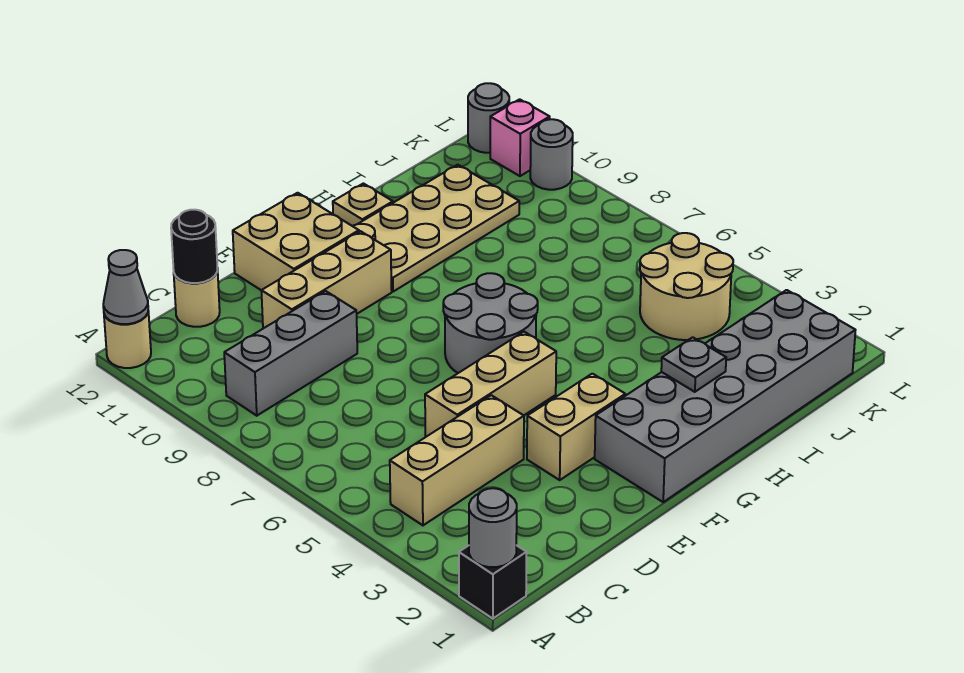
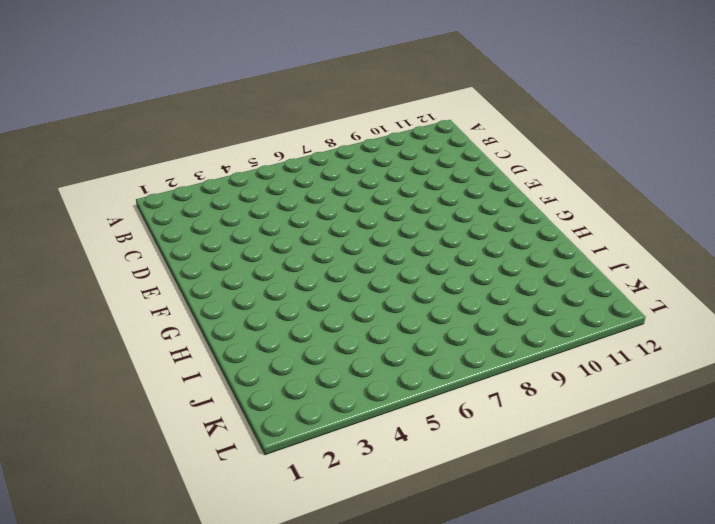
none -> black 1x1 brick [459,545,527,619]
none -> tan 1x1 round brick [104,311,151,368]
none -> tan 1x3 brick [390,395,524,525]

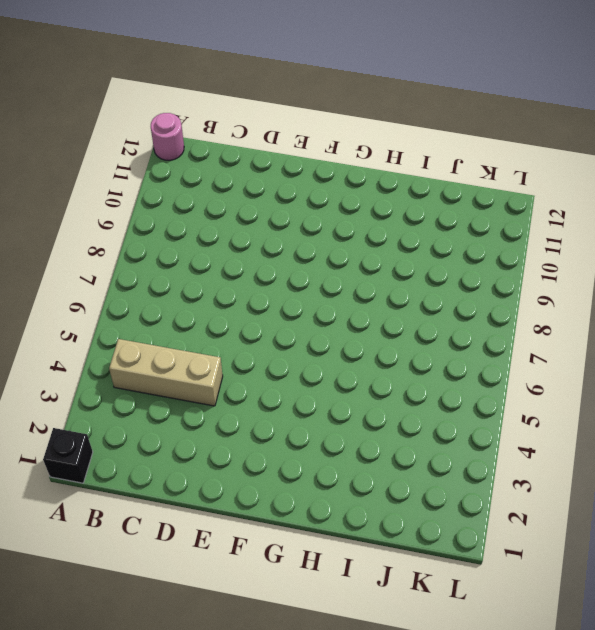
pink 1x1 round brick [151,113,184,160] -> tan 1x1 round brick [104,311,151,368]
none -> grey 1x3 brick [224,291,357,416]
none -> tan 1x1 round brick [174,269,220,327]
none -> tan 1x3 brick [425,332,556,437]

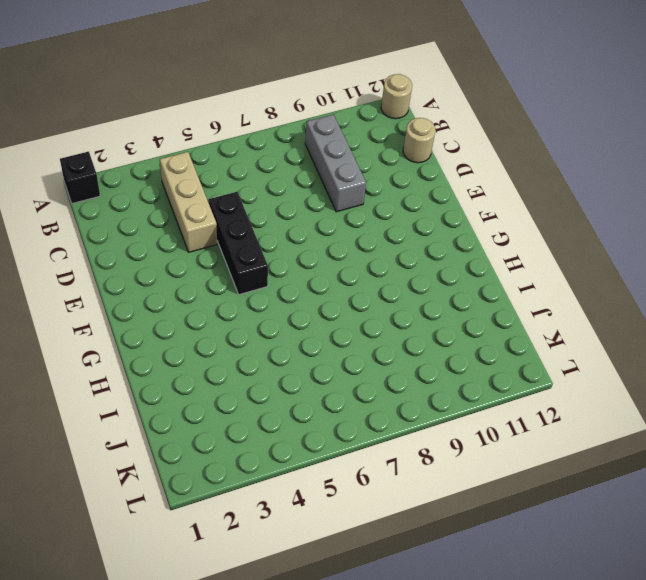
black 1x3 brick [209,192,268,295] -> tan 1x3 brick [425,332,556,437]
none -> tan 1x3 brick [261,231,392,328]
none -> tan 1x2 brick [527,374,625,480]
none -> tan 2x2 brick [233,193,359,290]

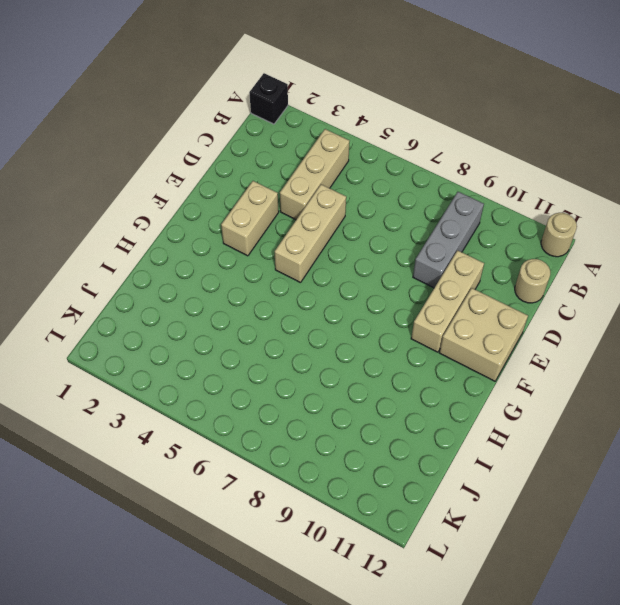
none -> grey 2x6 brick [595,290,855,502]
none -> grey 2x2 round brick [443,273,538,373]
none -> tan 2x4 plate [353,165,519,292]

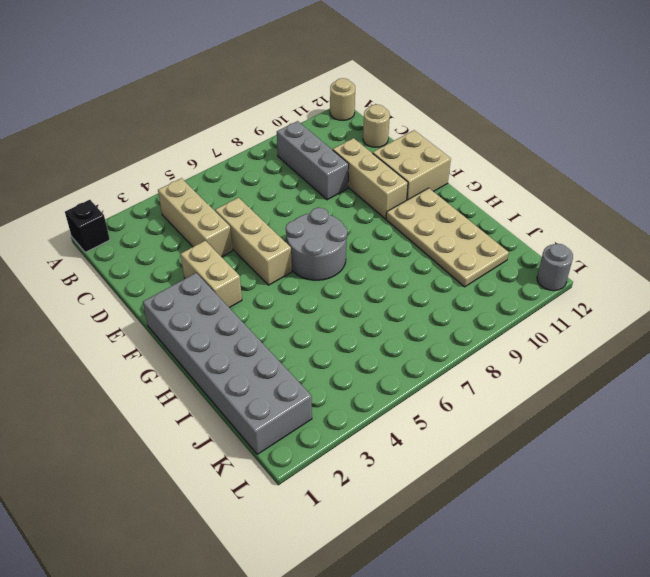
none -> tan 1x1 plate [333,183,393,226]
none -> tan 2x2 round brick [640,233,733,340]
none -> grey 1x1 round brick [530,119,573,190]

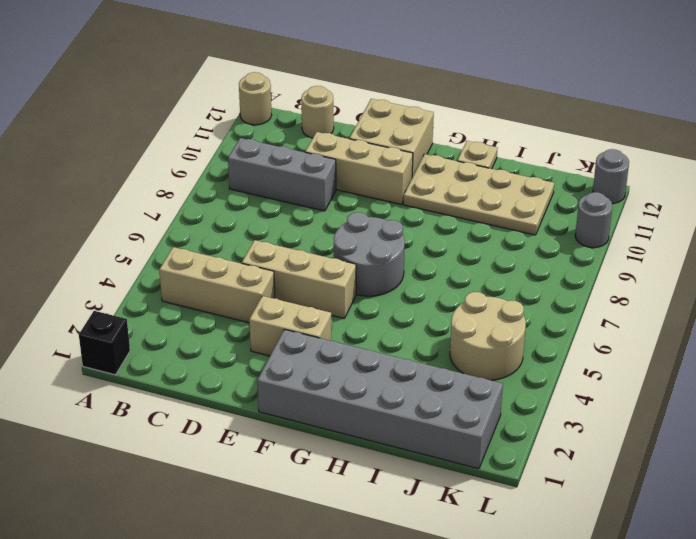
none -> pink 1x1 brick [490,99,550,176]
none -> grey 1x1 round brick [469,488,517,567]
none -> grey 1x1 cone [103,250,148,324]

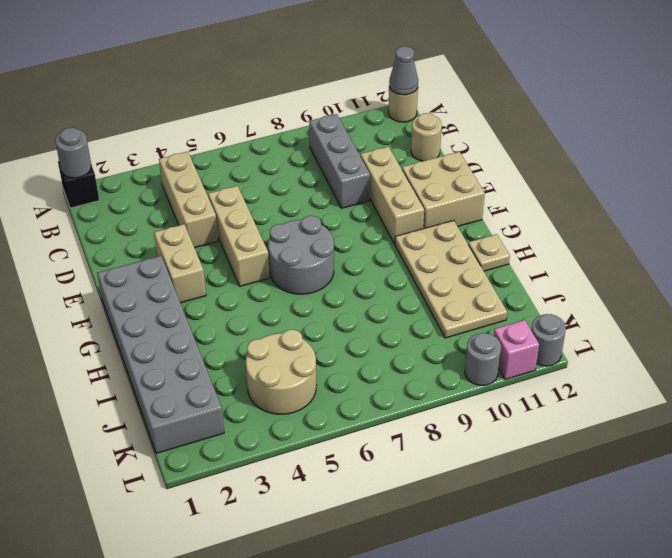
none -> black 1x1 round brick [171,210,217,283]
none -> grey 1x1 plate [661,337,726,392]

